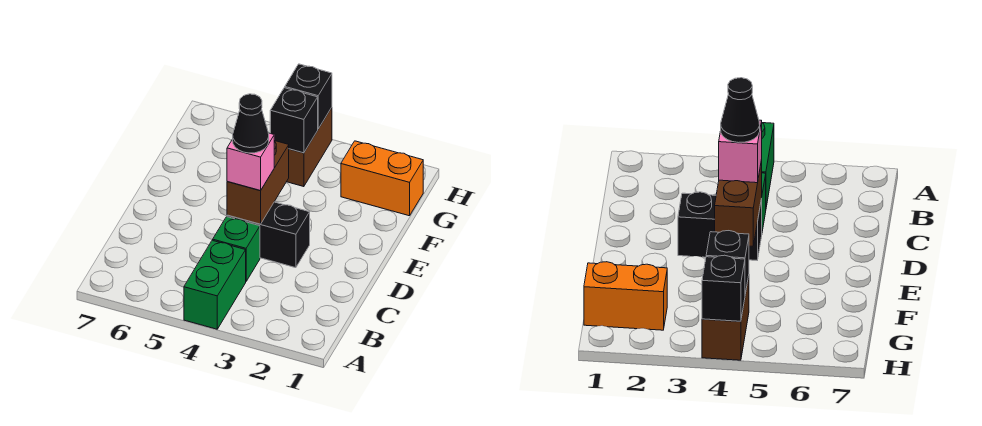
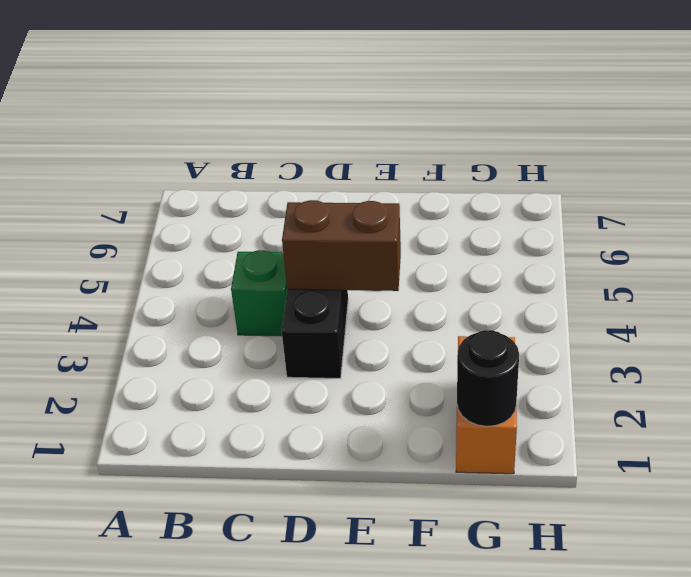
black 1x1 round brick [457,330,519,426] -> none
none -> green 1x2 brick [184,240,246,329]
none -> brown 1x2 brick [287,108,332,187]

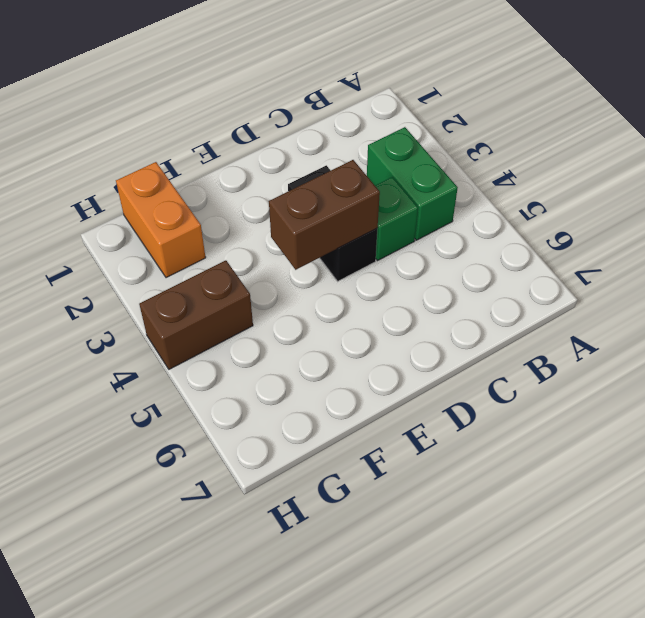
green 1x2 brick [367,127,458,240] -> green 1x2 brick turned to [184,240,246,329]
none -> black 1x1 brick [270,88,318,153]
none -> black 1x1 brick [285,64,332,129]

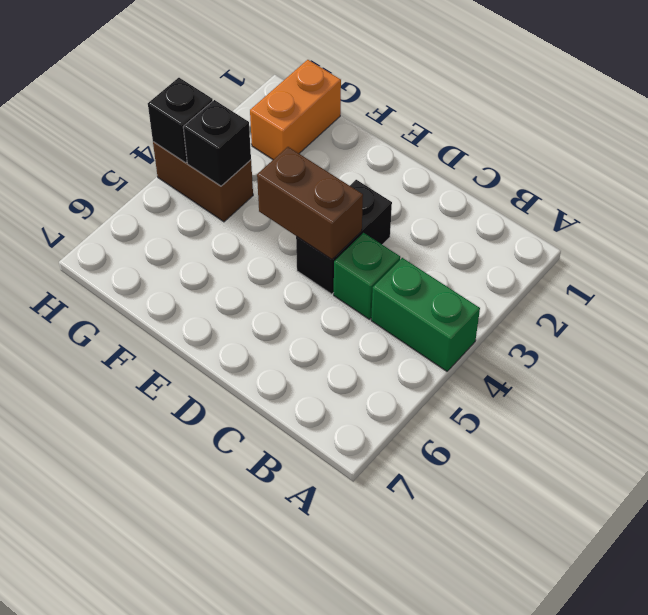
none -> pink 1x1 brick [227,133,274,191]
none -> black 1x1 cone [233,94,269,153]

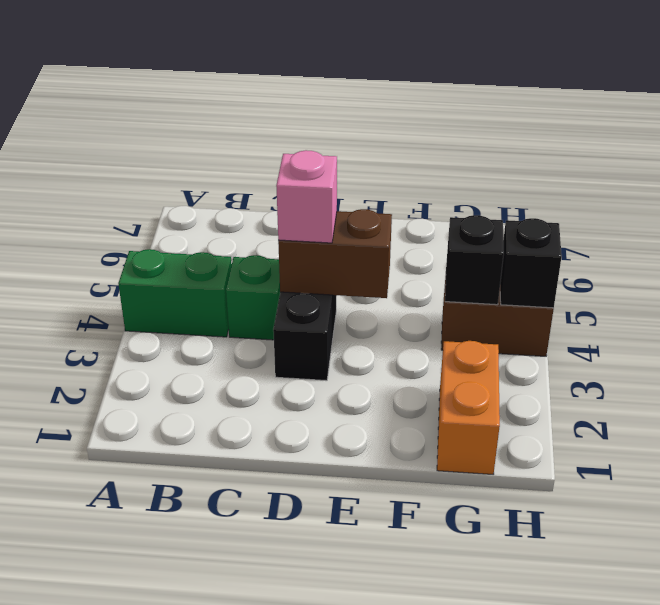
none -> black 1x1 cone [233,94,269,153]

